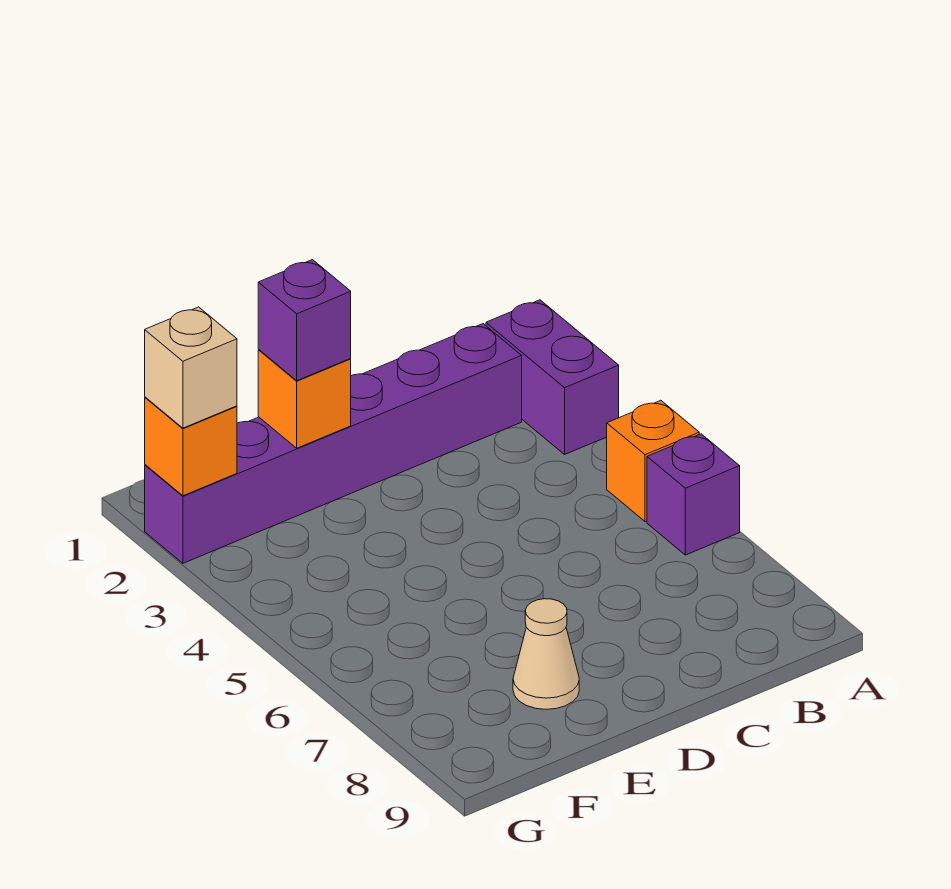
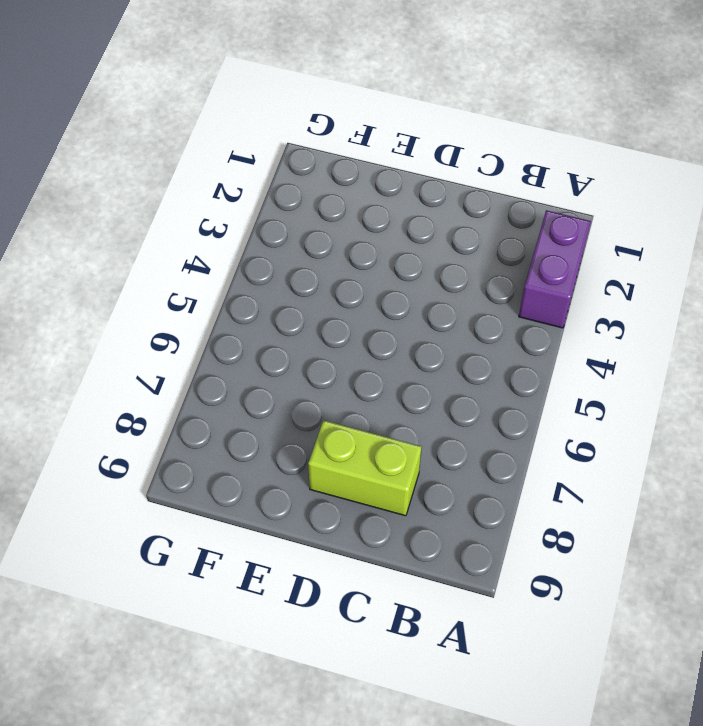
lime 1x2 brick [308,420,422,516] -> none
none -> orange 1x1 brick [607,400,699,522]
none -> purple 1x1 brick [647,434,740,555]

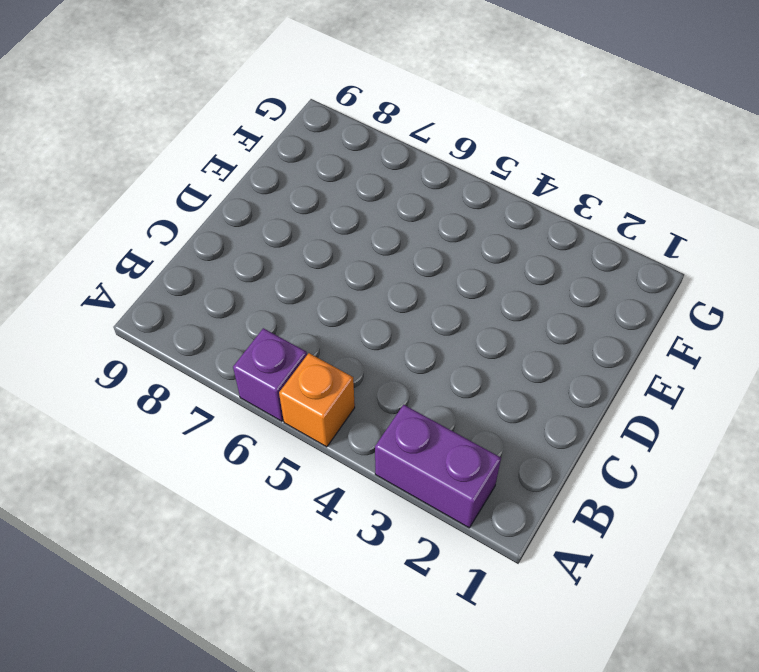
none -> purple 1x6 brick [145,324,522,563]
none -> tan 1x1 cone [513,599,579,709]

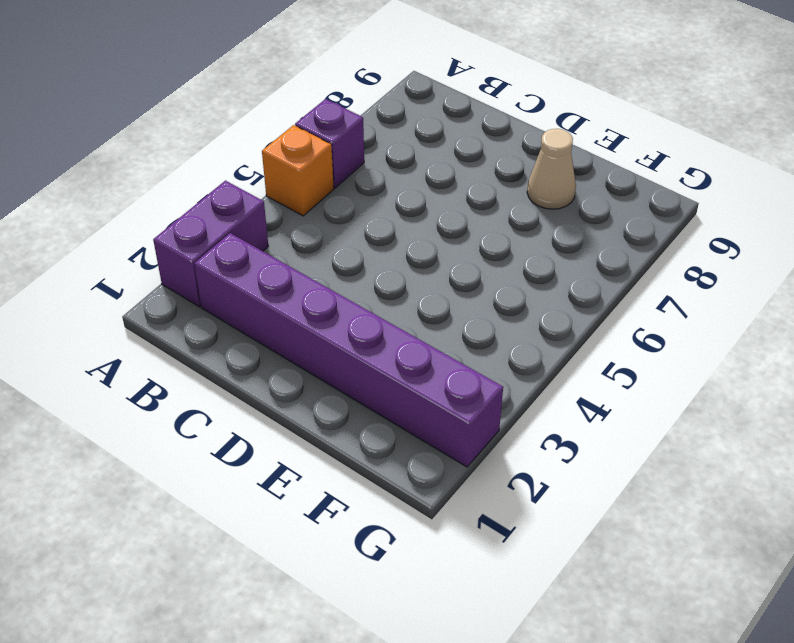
none -> orange 1x1 brick [258,350,351,448]
none -> orange 1x1 brick [145,397,237,496]

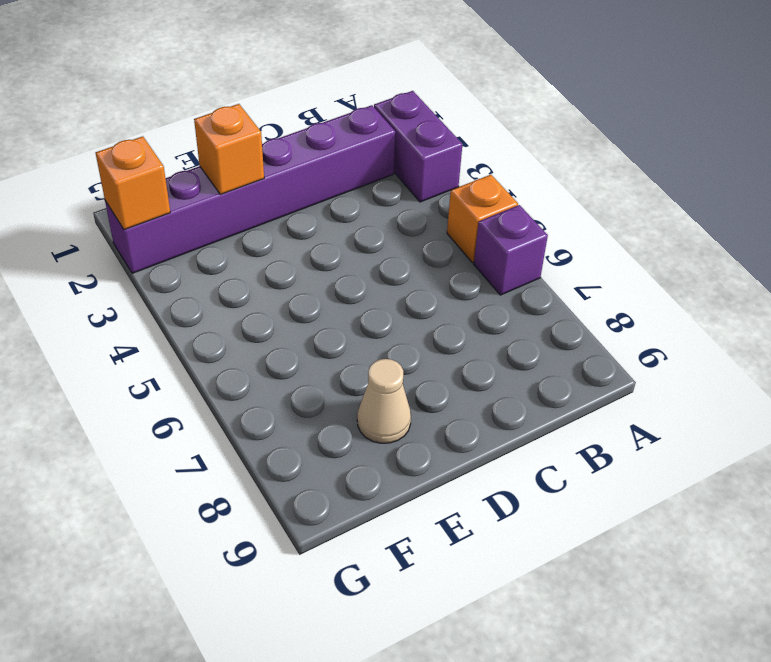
none -> purple 1x1 brick [258,260,351,381]
none -> tan 1x1 brick [145,307,237,428]

